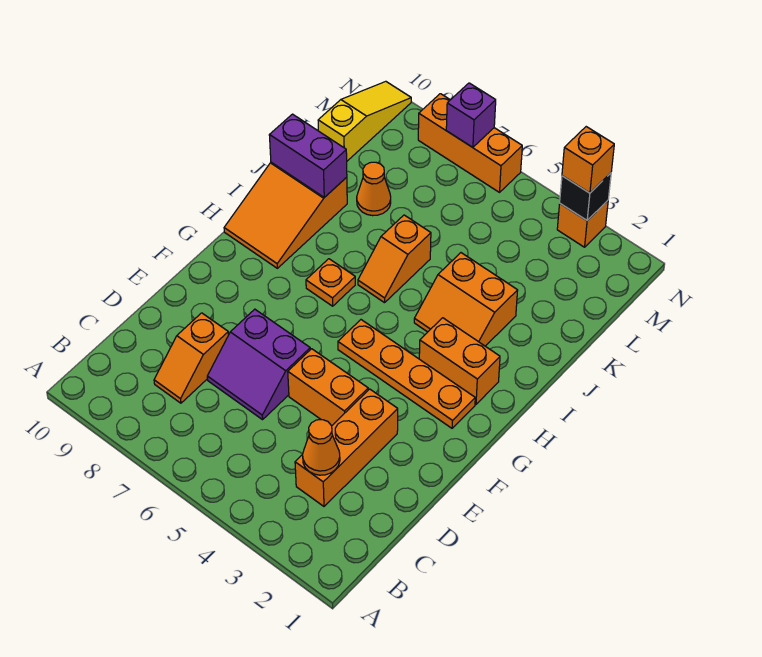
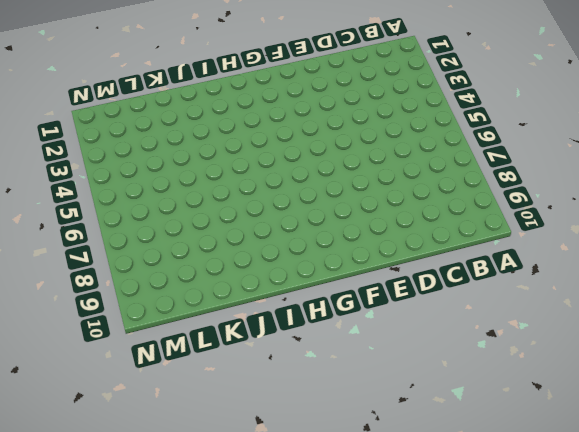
none -> orange 1x3 brick [295,389,398,506]
none -> orange 1x2 slope [154,313,229,403]
none -> purple 2x2 slope [207,309,310,420]

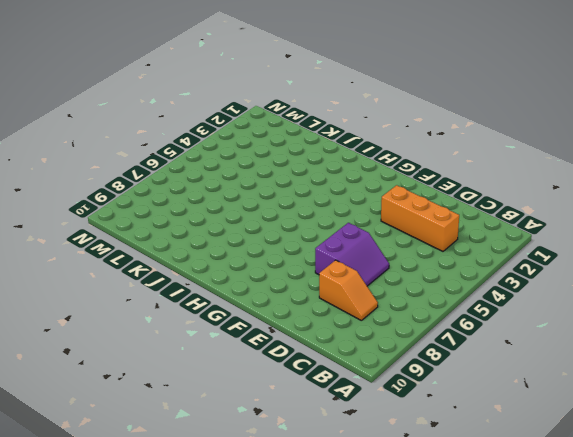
none -> orange 1x2 brick [288,349,368,426]
none -> orange 1x4 plate [338,320,475,428]
none -> orange 1x2 brick [419,318,500,404]

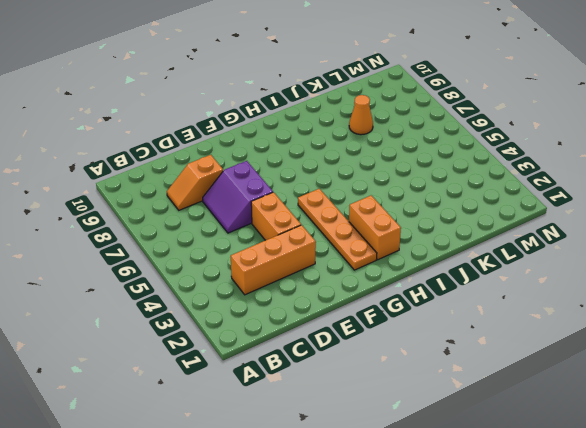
none -> orange 1x1 plate [306,259,355,306]
none -> orange 2x3 slope [224,162,347,268]
none -> orange 2x2 slope [414,253,518,346]

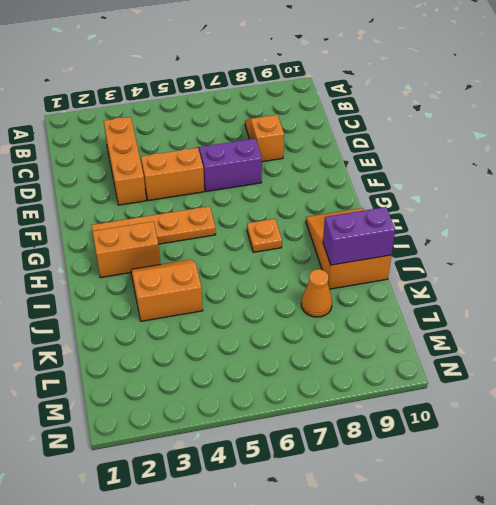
none -> orange 1x2 slope [358,215,431,303]
none -> yellow 1x3 slope [318,81,411,161]
none -> orange 1x1 brick [557,201,608,247]

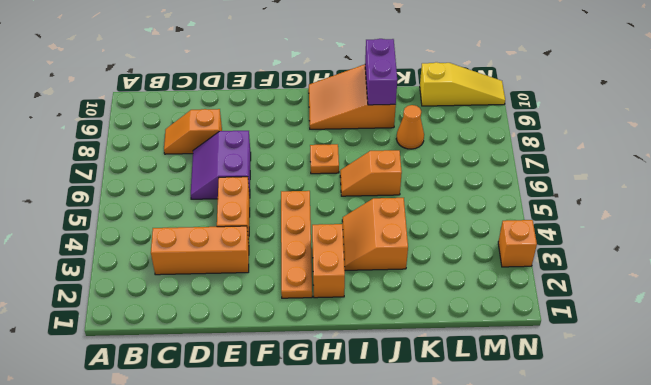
none -> orange 1x3 brick [418,94,522,192]
none -> orange 1x1 cone [303,420,340,475]
none -> black 1x1 brick [560,173,611,220]

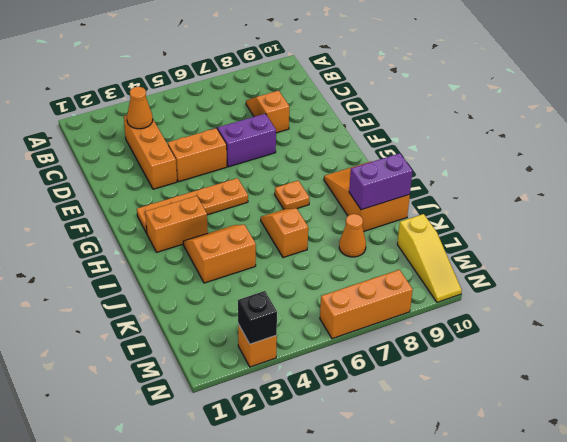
none -> purple 1x1 brick [446,83,496,147]
none -> orange 1x1 brick [562,127,614,193]

